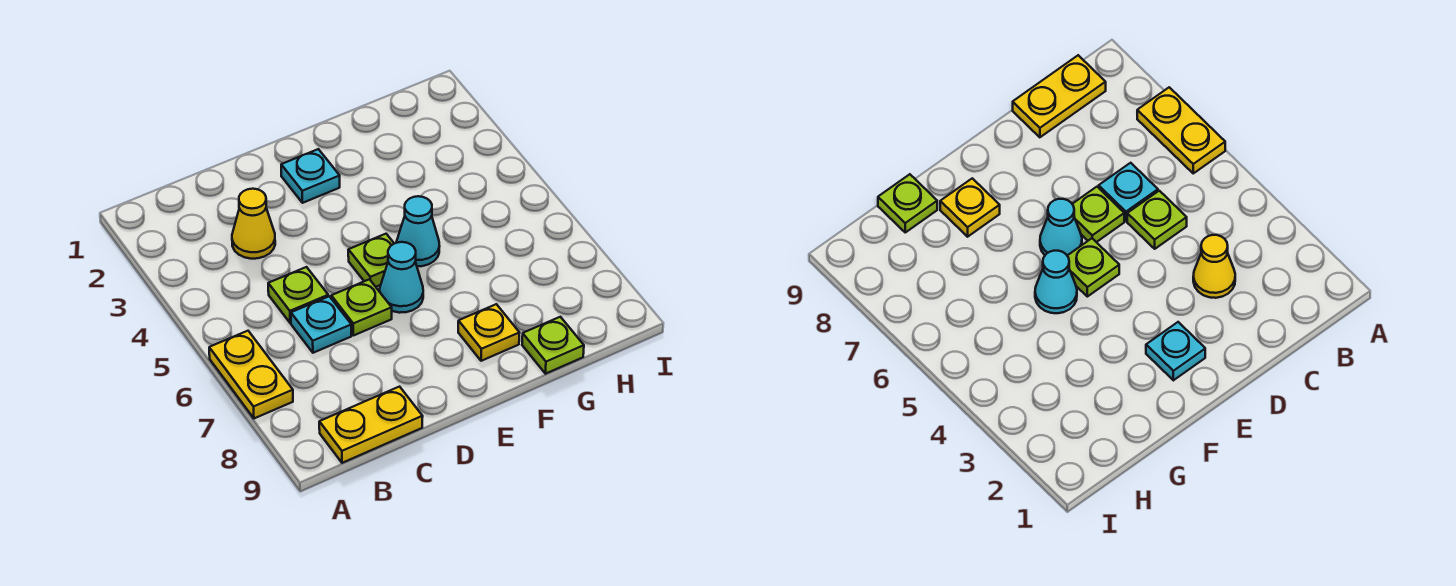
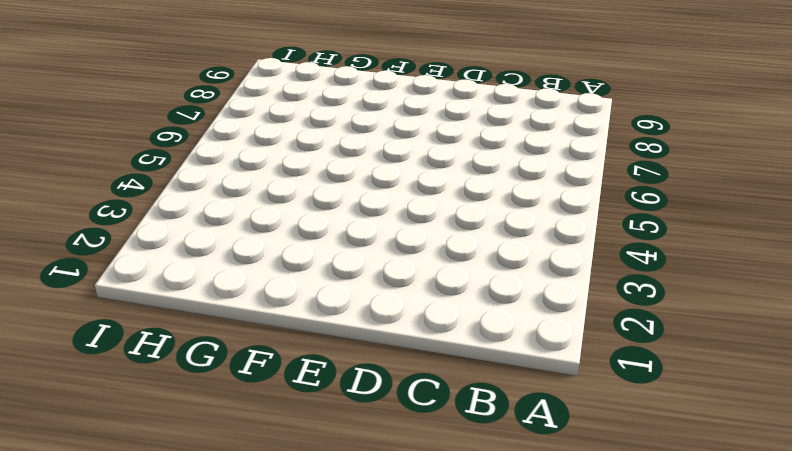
none -> yellow 1x2 plate [209,331,293,418]
none -> yellow 1x2 plate [319,387,423,463]
none -> yellow 1x1 cone [232,189,275,259]

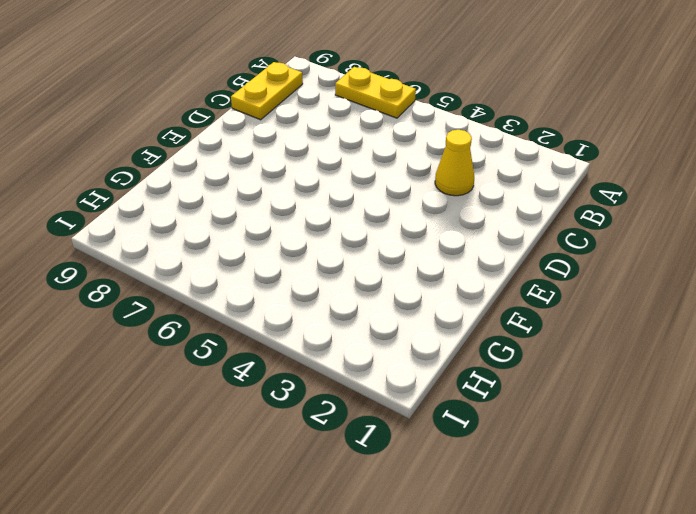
none -> lime 1x1 plate [268,267,328,323]
none -> cyan 1x1 plate [291,296,351,353]
none -> lime 1x1 plate [331,279,392,336]

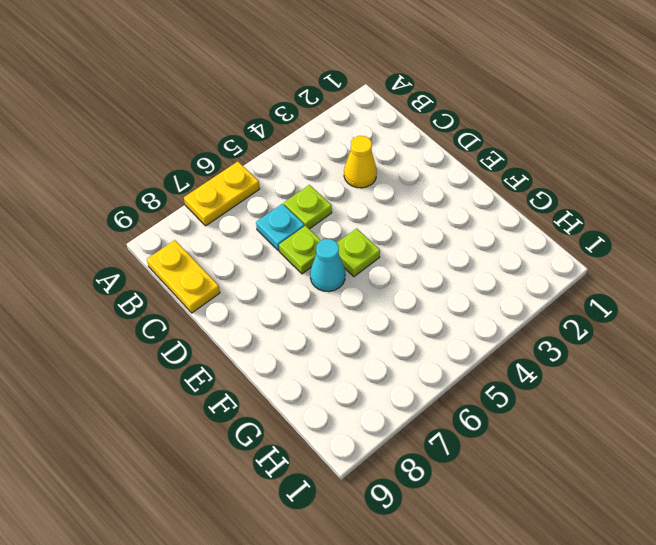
none -> cyan 1x1 plate [281,149,340,203]
none -> cyan 1x1 cone [396,196,440,266]
none -> yellow 1x1 plate [458,304,519,361]

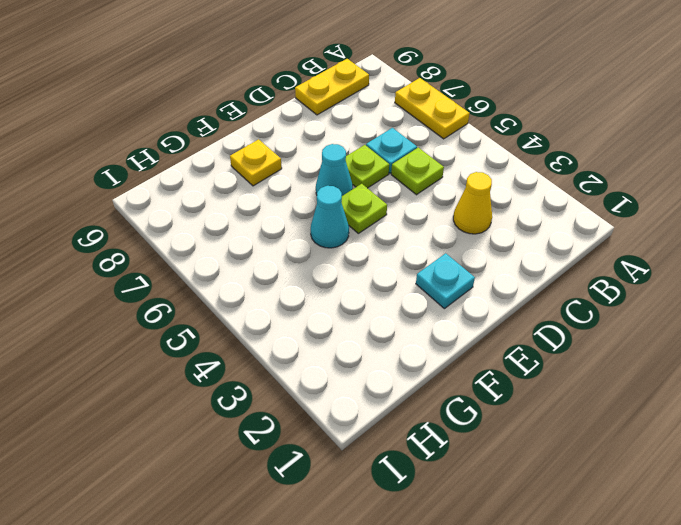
none -> lime 1x1 plate [522,317,584,374]

